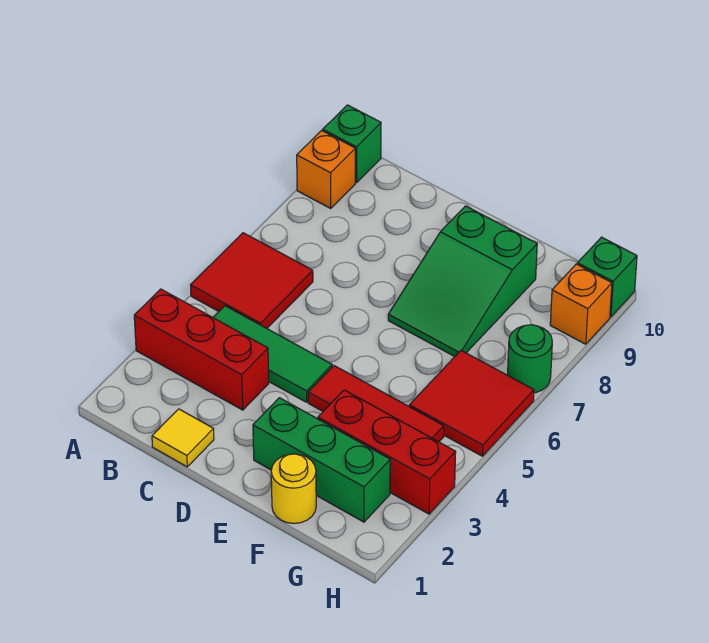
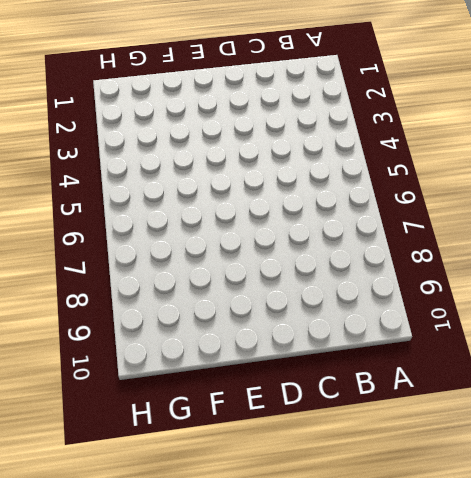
none -> red 1x3 brick [134,289,269,410]
none -> red 2x2 tile [191,233,313,328]
none -> orange 1x1 brick [297,131,355,208]

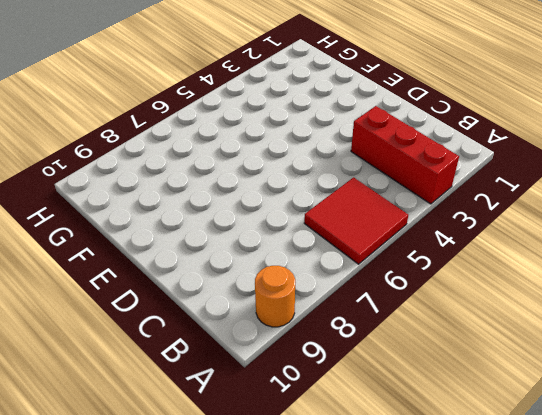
orange 1x1 round brick [255,266,295,327] -> orange 1x1 brick [297,131,355,208]
none -> green 1x1 brick [323,105,381,183]
none -> green 1x3 tile [213,306,332,402]
none -> yellow 1x1 tile [152,409,214,467]

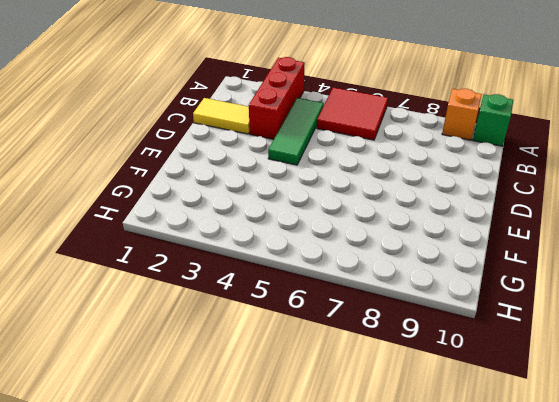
yellow 1x2 tile [193,98,250,134] -> yellow 1x1 tile [152,409,214,467]
none -> green 1x3 brick [253,398,390,522]
none -> red 1x3 tile [308,366,444,442]
none -> green 2x3 slope [388,206,537,357]

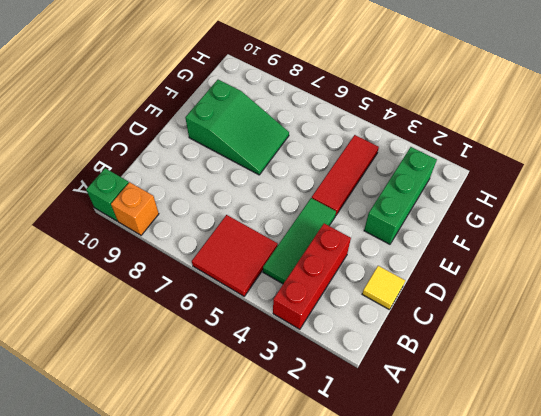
none -> yellow 1x1 round brick [271,454,316,523]
none -> red 1x3 brick [318,390,456,514]
none -> red 2x2 tile [409,351,534,456]

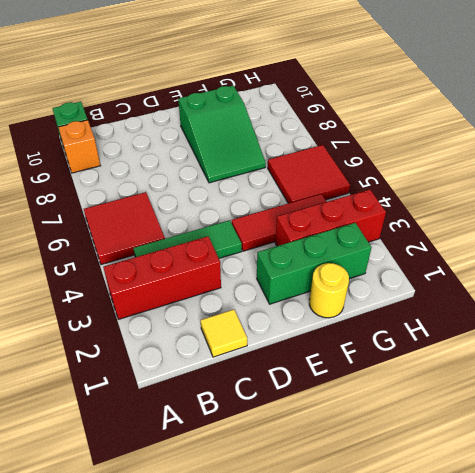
none -> green 1x1 round brick [508,325,552,393]
none -> orange 1x1 brick [550,264,612,344]
none -> green 1x1 brick [577,237,637,317]

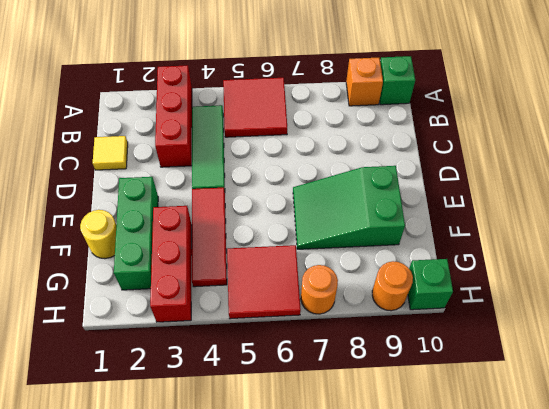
orange 1x1 round brick [301,265,338,314] -> green 1x1 round brick [508,325,552,393]
orange 1x1 round brick [372,261,413,311] -> orange 1x1 brick [550,264,612,344]

